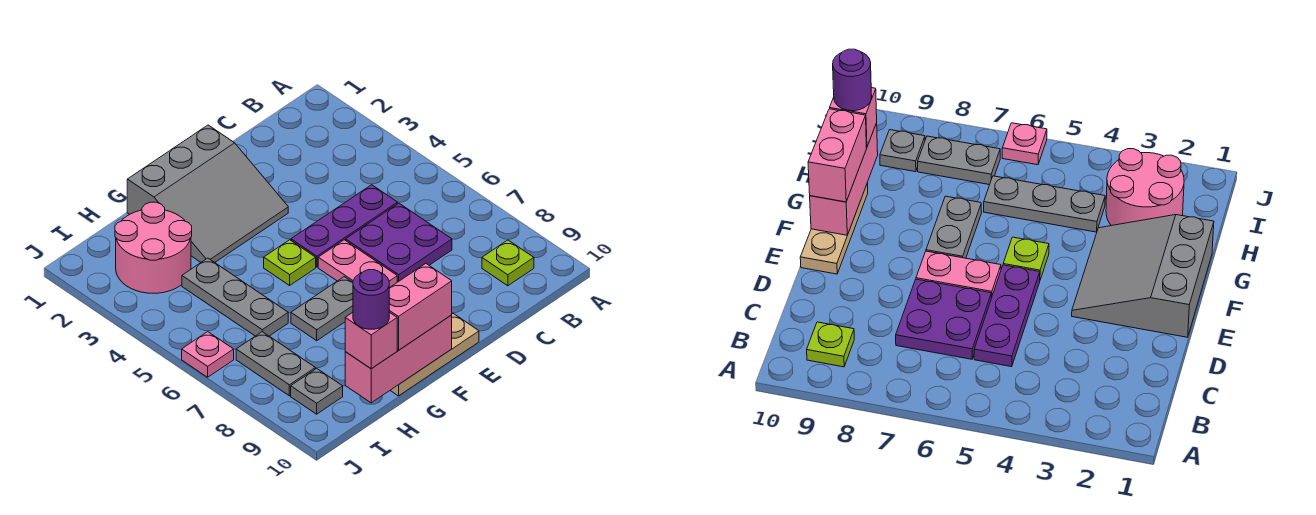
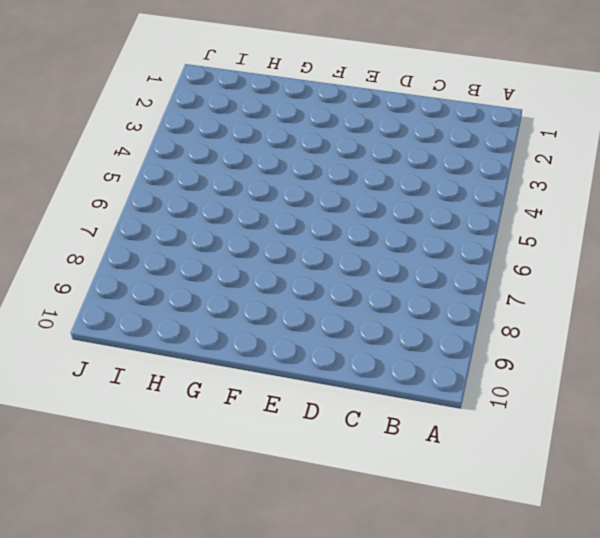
none -> lime 1x1 plate [482,240,534,286]
none -> purple 1x3 plate [291,185,398,267]
none -> purple 2x2 plate [346,203,452,282]

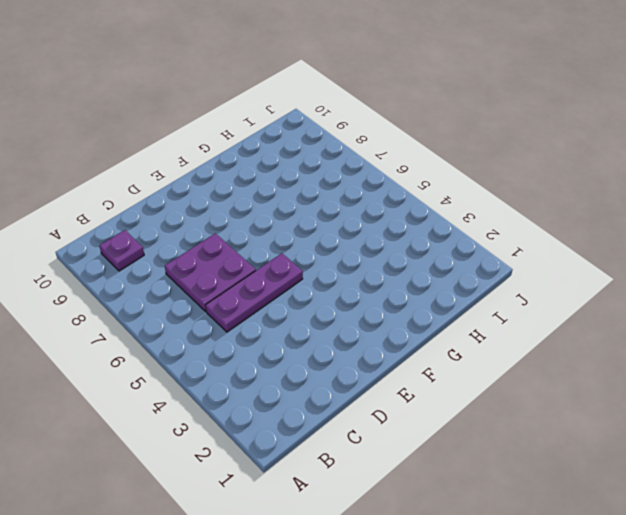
purple 1x1 plate [99,230,144,271] -> lime 1x1 plate [482,240,534,286]
none -> grey 3x3 slope [127,125,288,262]
none -> pink 1x2 plate [318,240,397,288]
none -> tan 1x3 plate [390,314,479,396]

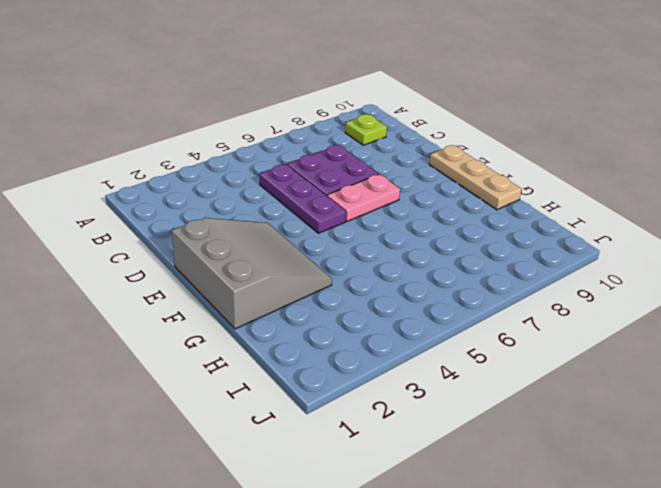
none -> lime 1x1 plate [264,240,316,285]
none -> grey 1x2 plate [291,277,353,341]
none -> pink 2x2 round brick [115,202,192,293]

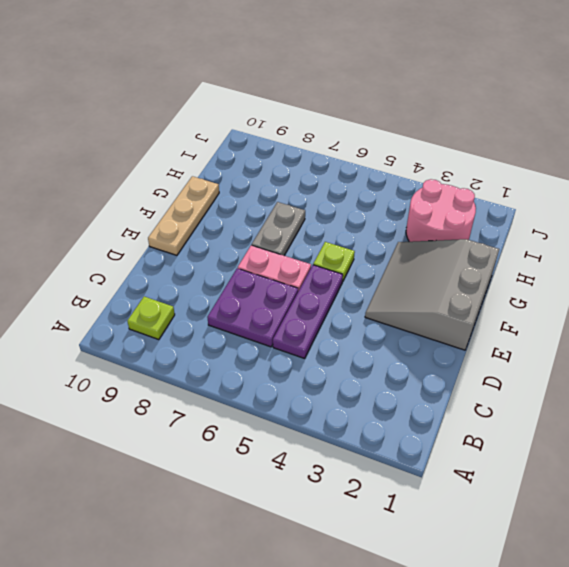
none -> grey 1x3 plate [182,258,288,336]
none -> grey 1x2 plate [236,332,315,396]
none -> grey 1x1 plate [291,368,343,414]

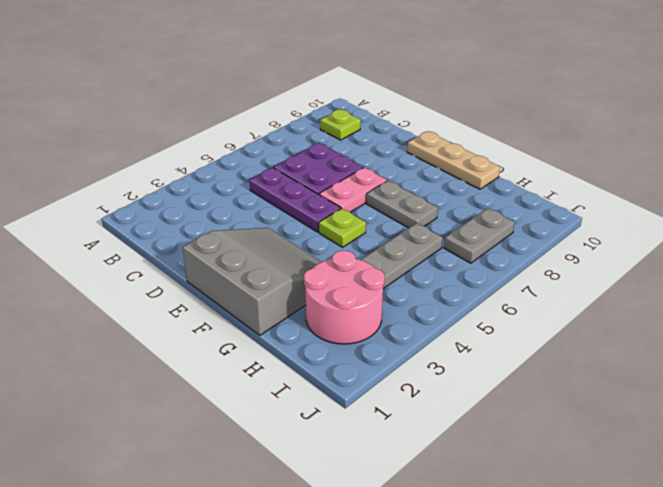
none -> grey 1x1 plate [291,368,343,414]
none -> pink 1x1 plate [182,332,234,377]
none -> pink 1x3 brick [345,315,452,403]

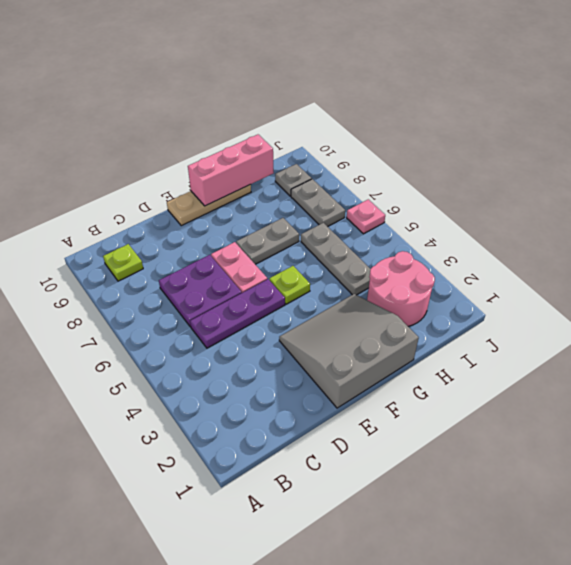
none -> pink 1x2 brick [389,264,452,350]
none -> pink 1x1 brick [345,312,397,369]
none -> purple 1x1 round brick [353,270,389,329]

